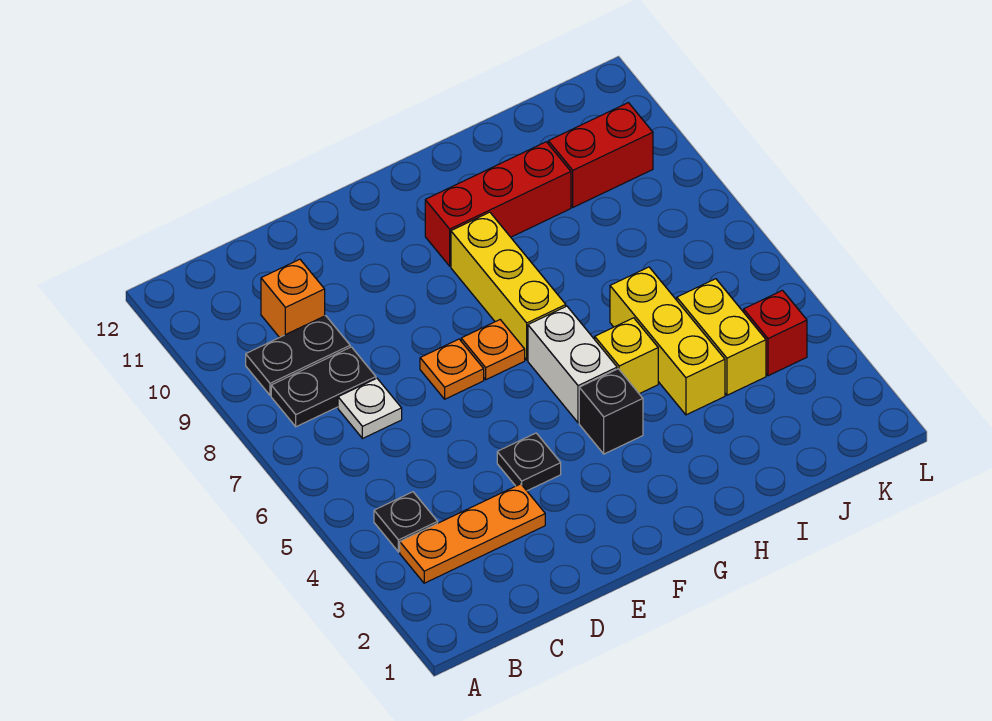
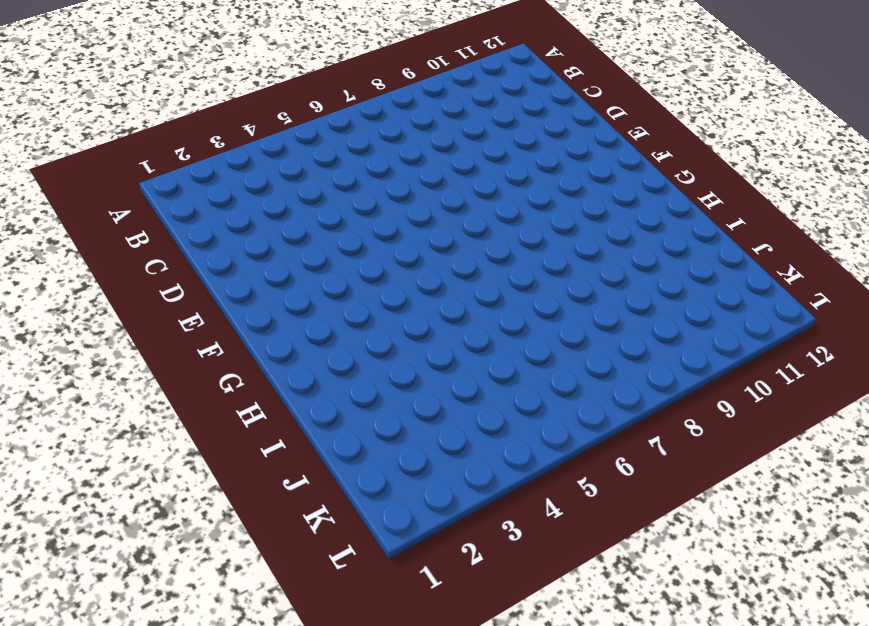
none -> orange 1x3 plate [400,484,545,583]
none -> black 1x1 plate [374,492,438,552]
none -> black 1x2 plate [271,347,376,427]

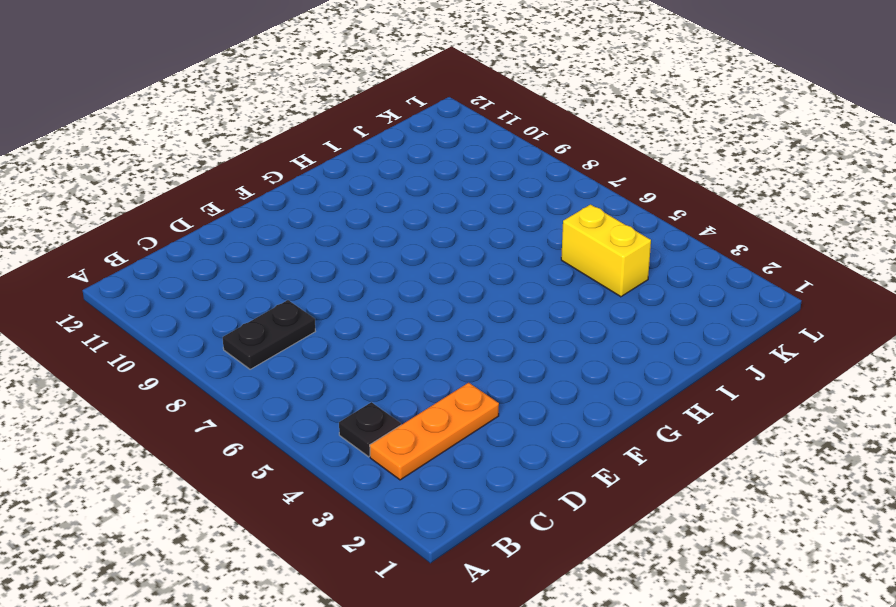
none -> black 1x2 plate [246,316,350,395]
none -> white 1x1 plate [338,378,402,439]
none -> orange 1x1 brick [261,259,325,337]

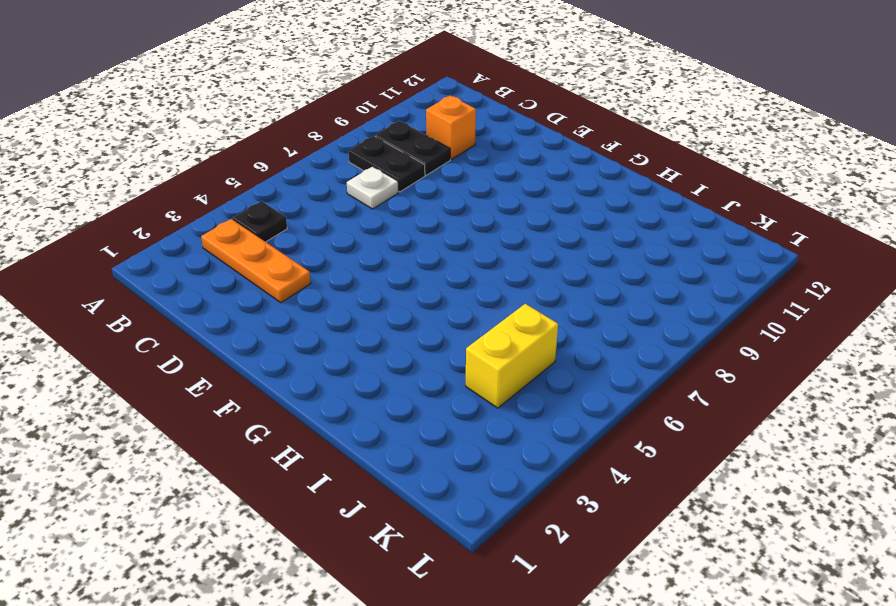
none -> black 1x1 plate [497,433,561,491]
none -> orange 1x1 plate [420,339,484,399]
none -> orange 1x1 plate [461,320,525,380]

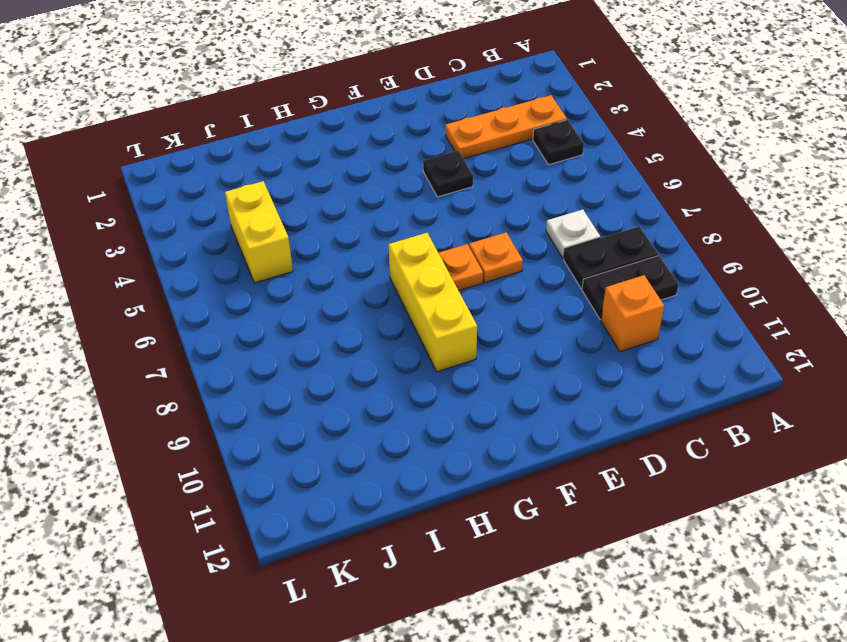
none -> black 1x1 brick [579,369,643,454]
none -> white 1x2 brick [528,306,617,423]
none -> red 1x3 brick [425,142,571,266]

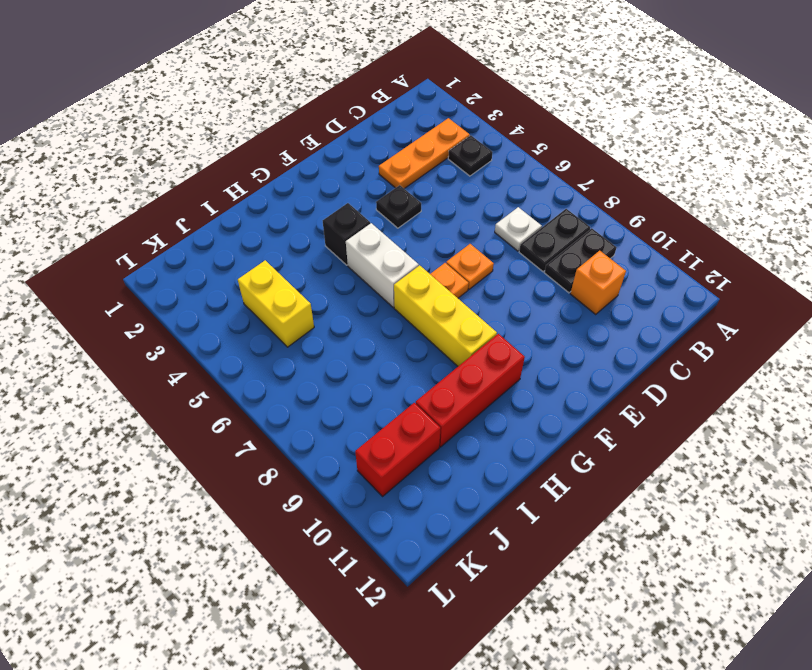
none -> yellow 1x1 brick [595,318,658,394]
none -> yellow 1x3 brick [610,267,725,415]
none -> red 1x1 brick [744,290,807,376]

